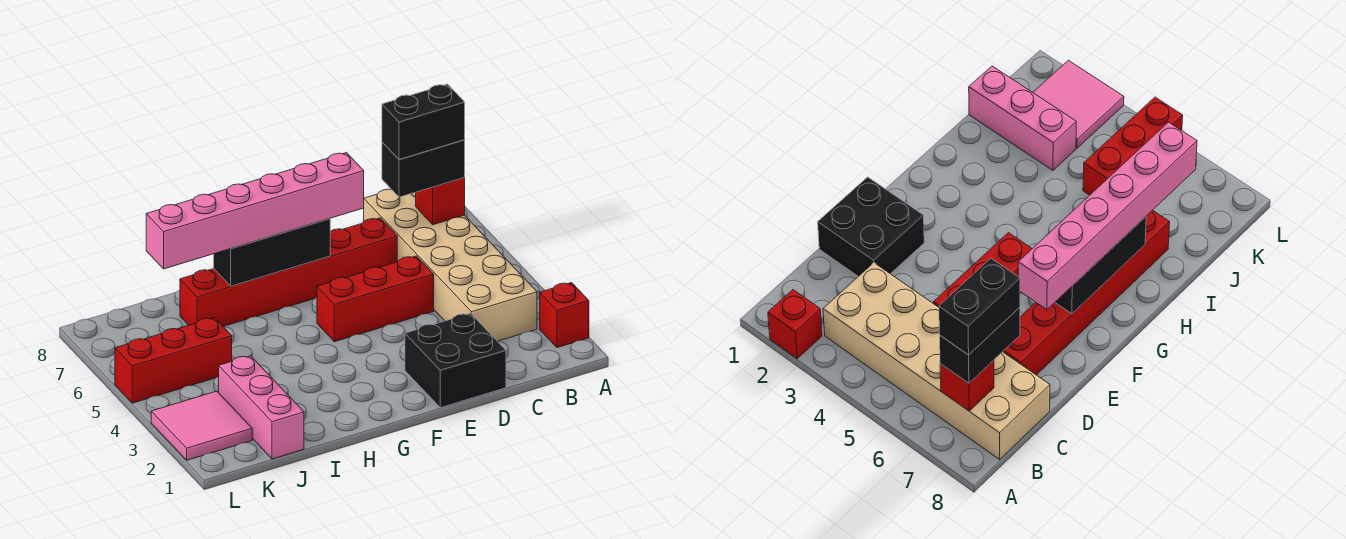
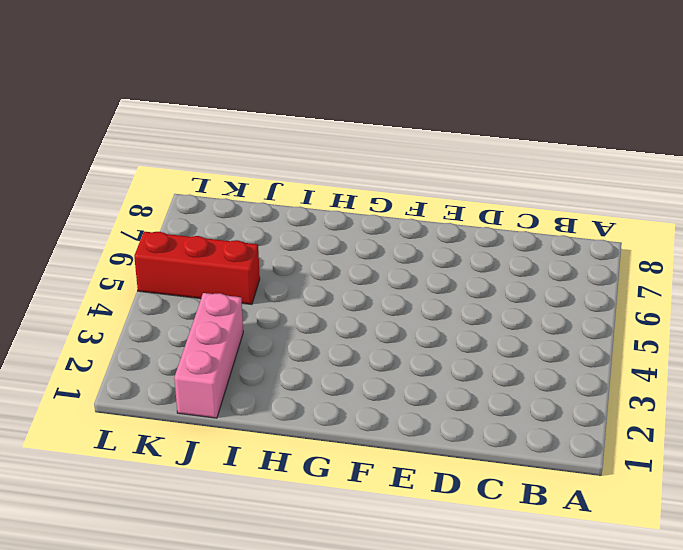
none -> red 1x1 brick [540,283,589,348]
none -> tan 2x6 brick [364,189,537,341]
none -> black 2x2 brick [405,313,506,408]

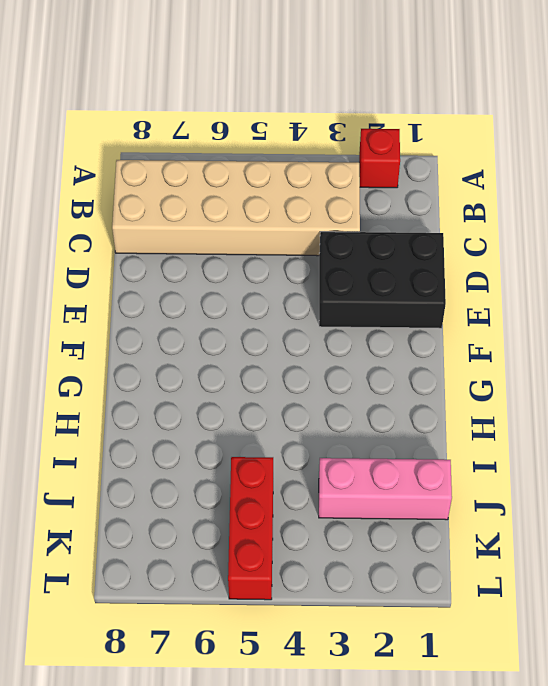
black 2x3 brick [319,232,446,328] -> black 2x2 brick [405,313,506,408]
none -> red 1x3 brick [317,256,434,342]
none -> red 1x6 brick [180,218,397,326]
none -> pink 2x2 tile [151,391,252,460]

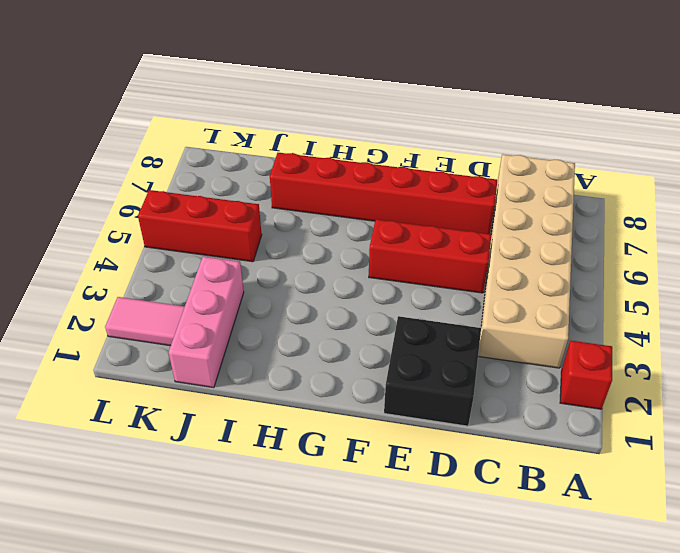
pink 1x2 tile [105,297,185,346] -> pink 2x2 tile [151,391,252,460]
none -> red 1x1 brick [416,178,465,225]
none -> black 1x3 brick [214,219,330,286]
none -> black 1x2 brick [382,140,465,197]

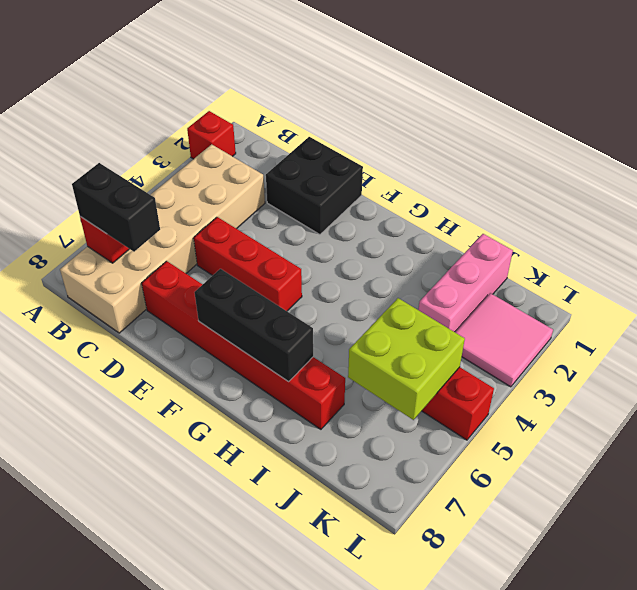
lime 2x2 brick [348,298,465,420] -> none
none -> pink 1x6 brick [146,153,364,269]
none -> black 1x2 brick [382,84,465,159]

